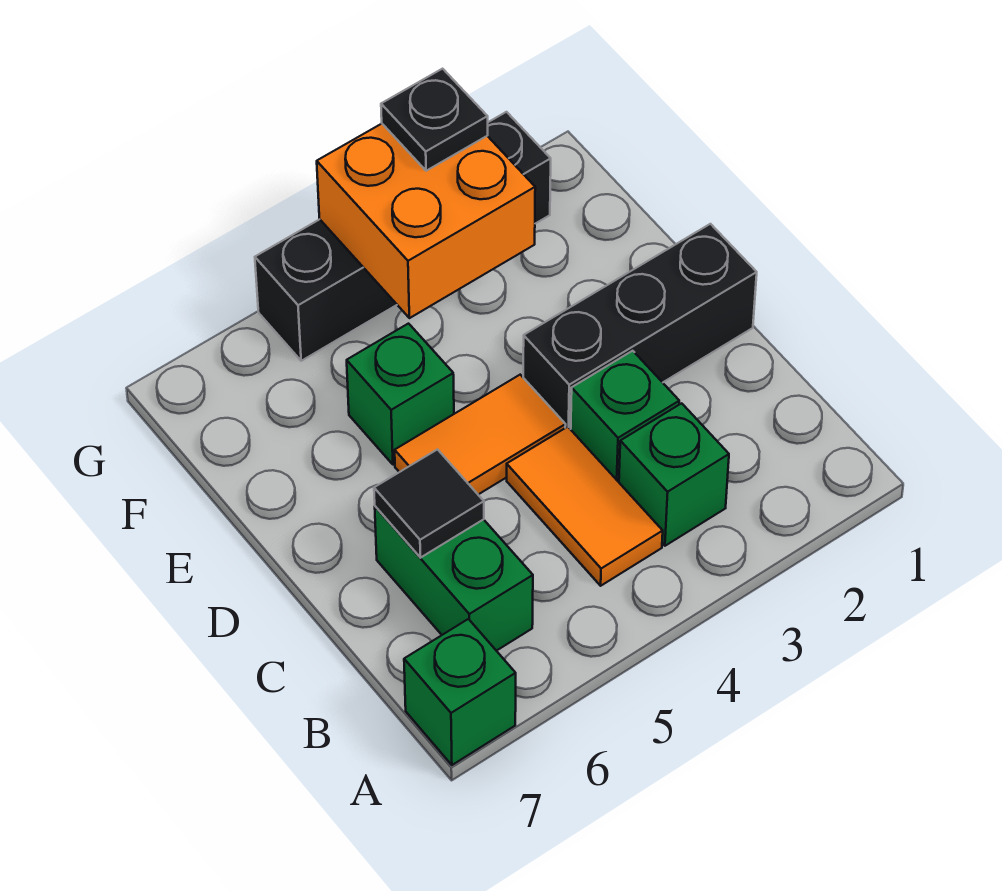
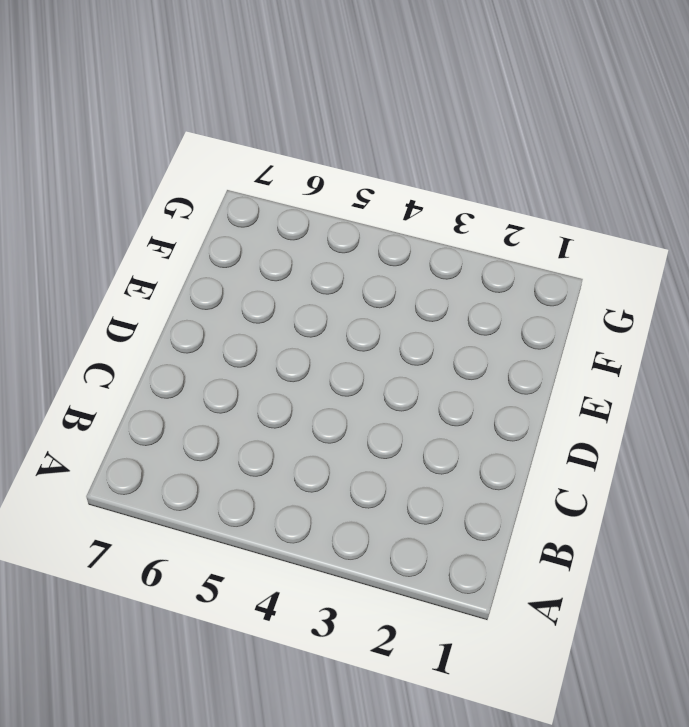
none -> green 1x1 brick [404,619,516,765]
none -> green 1x1 brick [619,403,729,546]
none -> orange 1x2 tile [507,427,663,586]

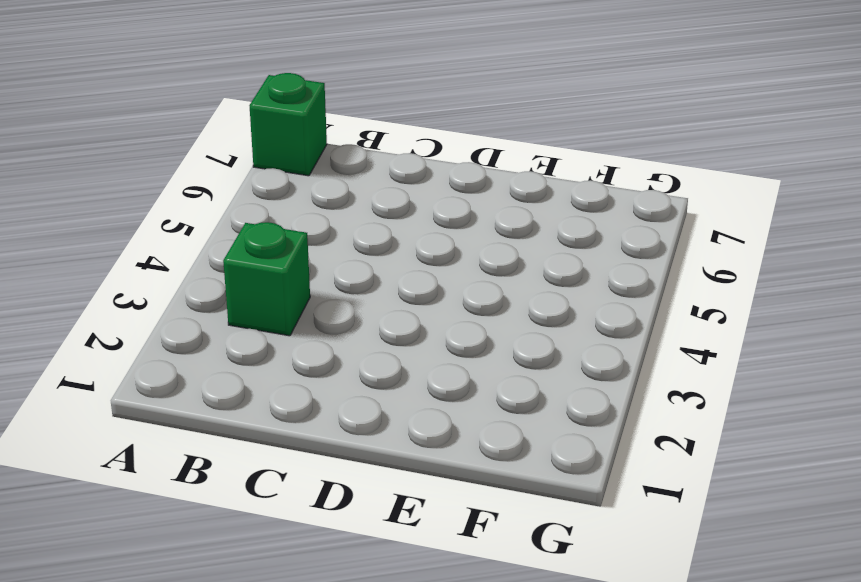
none -> orange 1x2 tile [507,427,663,586]
none -> green 1x2 brick [375,506,533,651]
none -> green 1x1 brick [571,351,679,482]

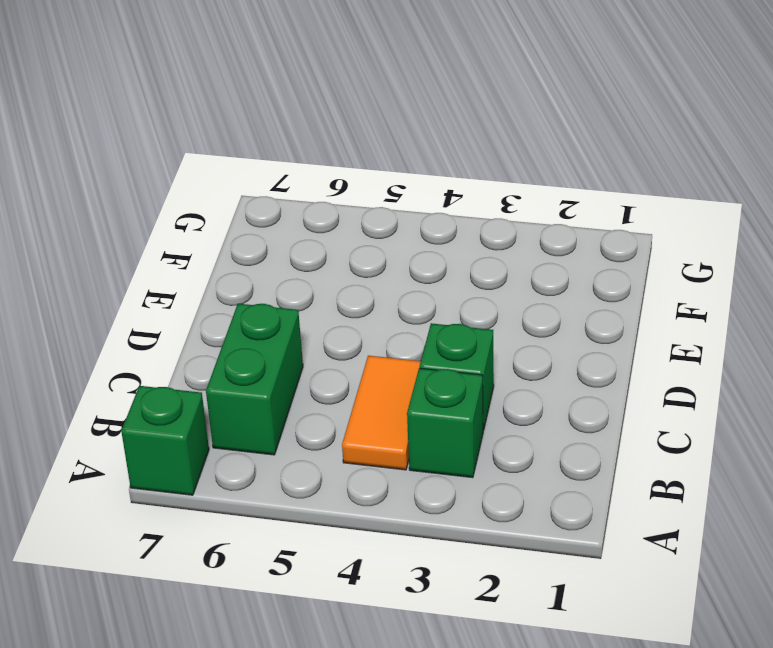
none -> black 1x3 brick [523,224,757,429]
none -> orange 1x2 tile [395,375,566,494]
none -> green 1x1 brick [347,324,454,465]

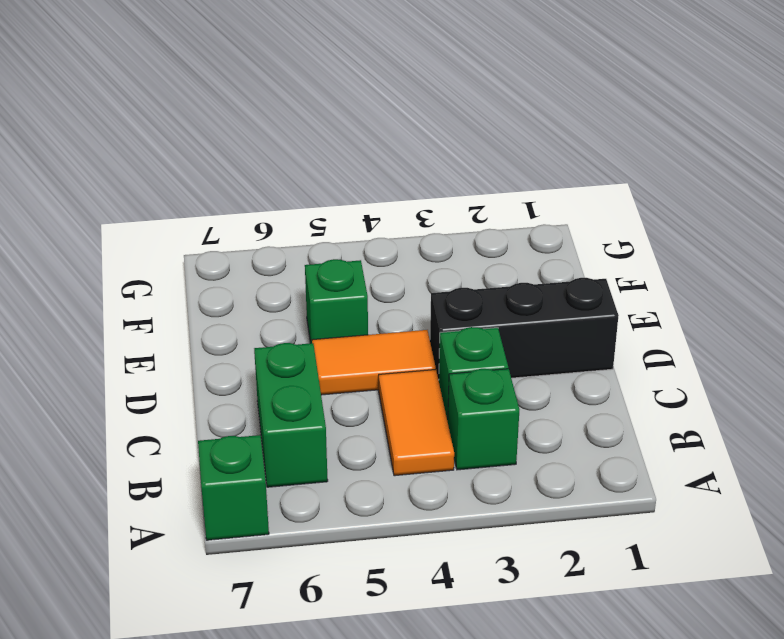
none -> black 1x4 brick [255,112,551,361]
none -> black 1x1 tile [374,450,484,558]
none -> orange 2x2 brick [317,124,535,318]

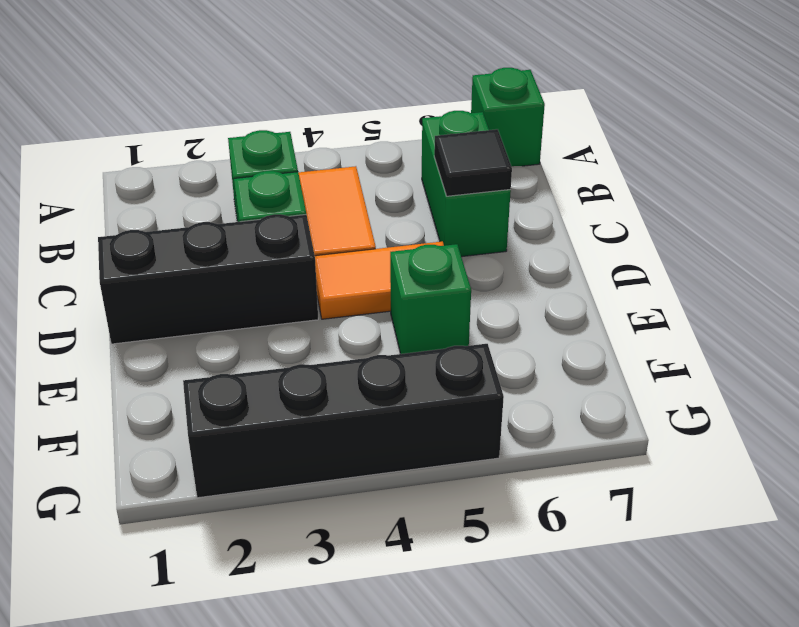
none -> orange 2x2 brick [317,124,535,318]
none -> black 1x1 plate [381,69,488,171]

